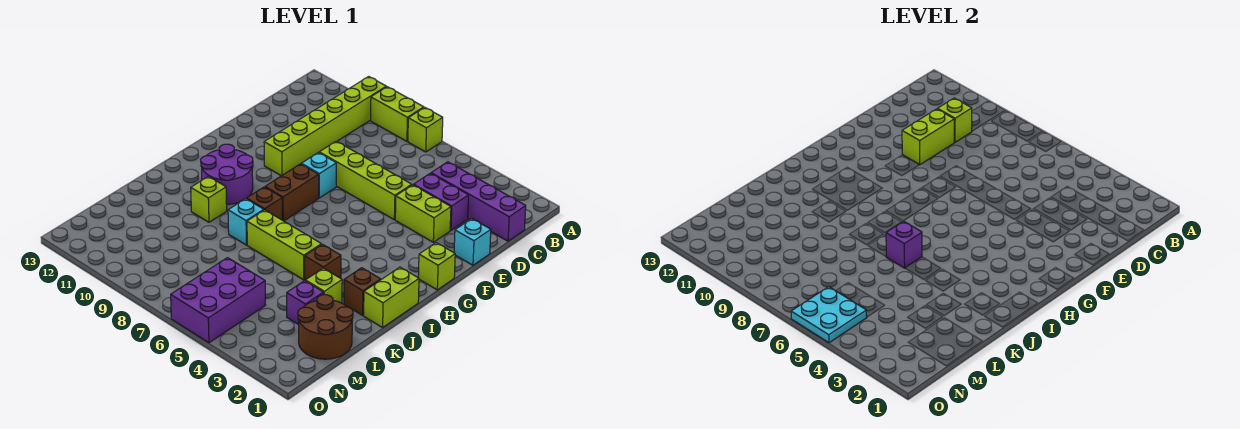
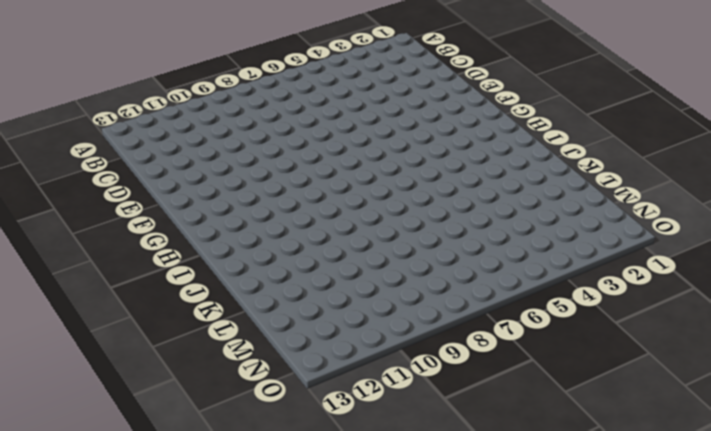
none -> lime 1x1 brick [408,107,443,152]
none -> lime 1x2 brick [371,87,424,141]
none -> lime 1x6 brick [264,77,386,176]

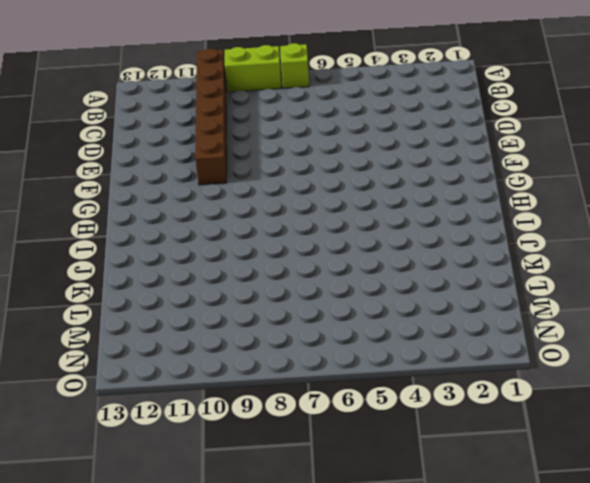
brown 1x6 brick [195,49,227,185] -> lime 1x6 brick [264,77,386,176]
none -> purple 1x4 brick [431,162,526,241]
none -> purple 1x2 brick [414,173,469,230]
none -> cyan 1x1 brick [454,219,491,265]

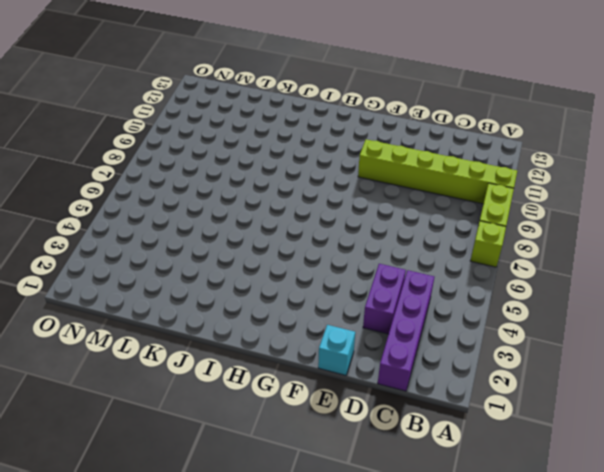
none -> lime 1x2 brick [395,185,451,242]
none -> lime 1x4 brick [319,141,412,220]
none -> cyan 1x1 brick [301,153,336,198]

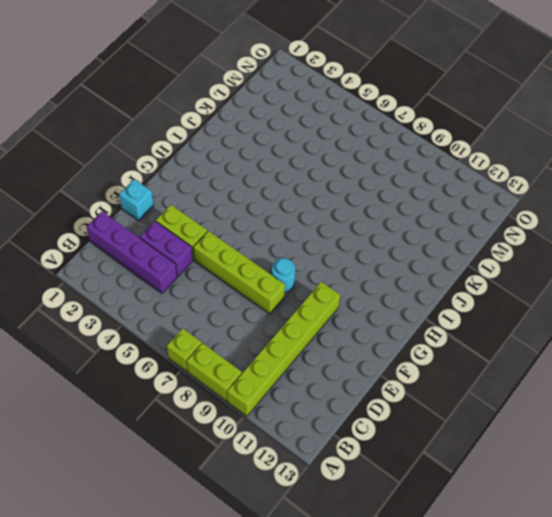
cyan 1x1 round brick [272,258,295,292] -> cyan 1x1 brick [301,153,336,198]
none -> lime 1x1 brick [418,243,455,290]
none -> brown 1x2 brick [265,164,319,221]
none -> purple 2x2 round brick [201,144,253,204]

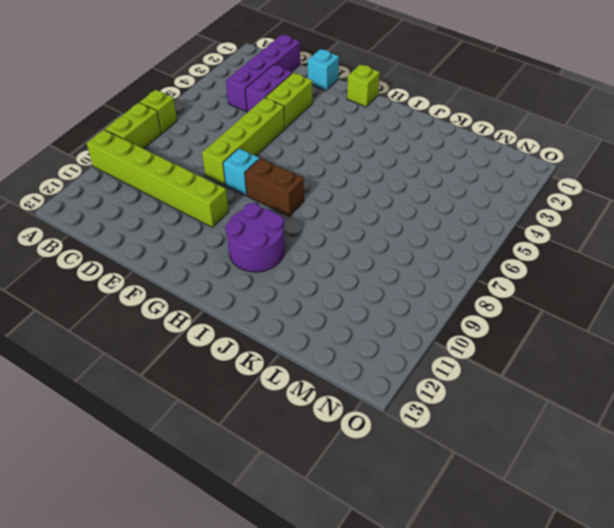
none -> lime 1x2 brick [364,267,419,327]
none -> brown 1x1 brick [247,187,282,220]
none -> brown 1x1 brick [344,268,381,315]

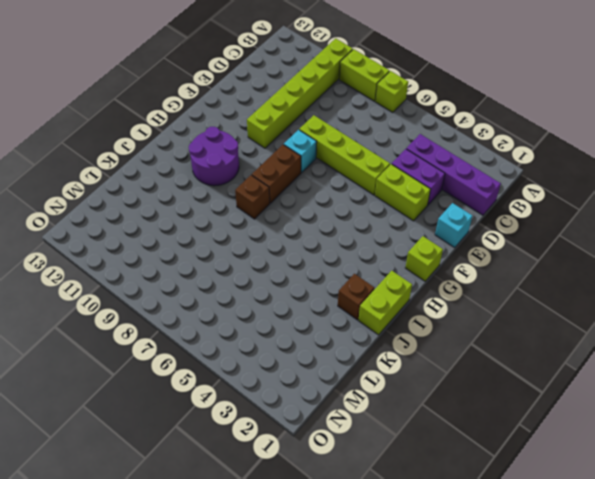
none -> brown 1x1 brick [305,244,341,281]
none -> lime 1x3 brick [247,210,321,280]
none -> cyan 1x1 brick [228,199,264,245]

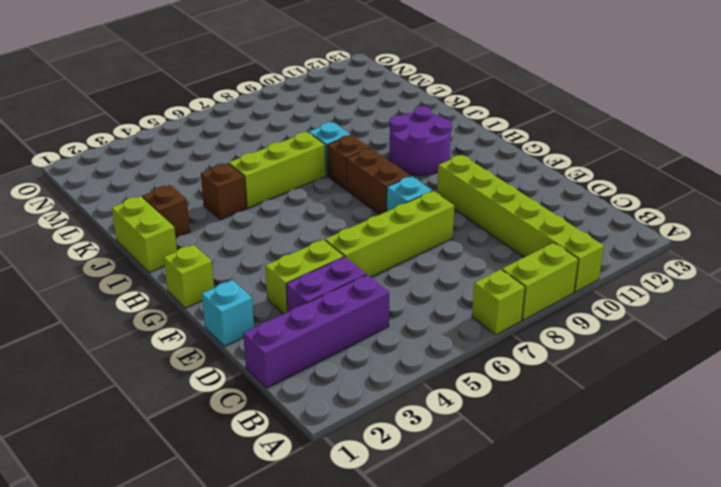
none -> lime 1x1 brick [191,177,227,222]
none -> lime 1x1 brick [306,268,342,303]
none -> brown 2x2 round brick [298,295,353,359]

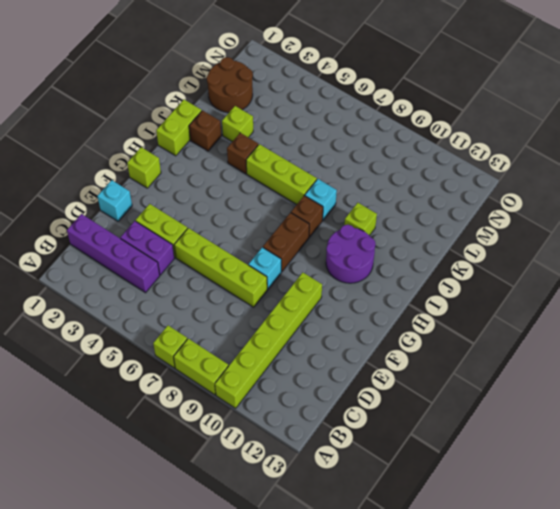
none -> purple 1x1 brick [287,281,323,325]
none -> purple 2x3 brick [171,258,265,343]
none -> lime 1x1 brick [938,98,972,142]

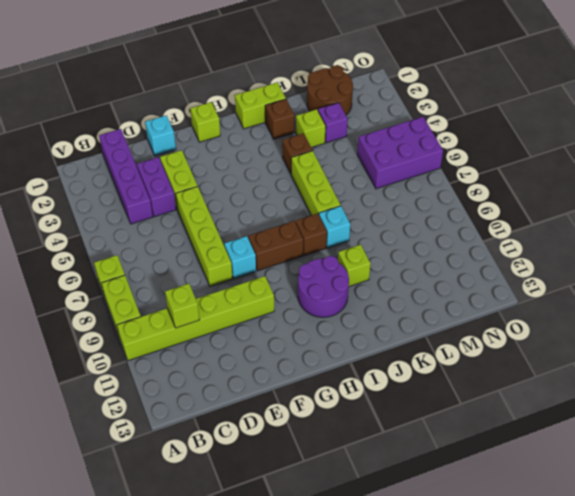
none -> lime 1x2 brick [902,109,954,165]
none -> purple 1x1 brick [886,221,922,268]
none -> cyan 2x2 plate [791,287,867,343]

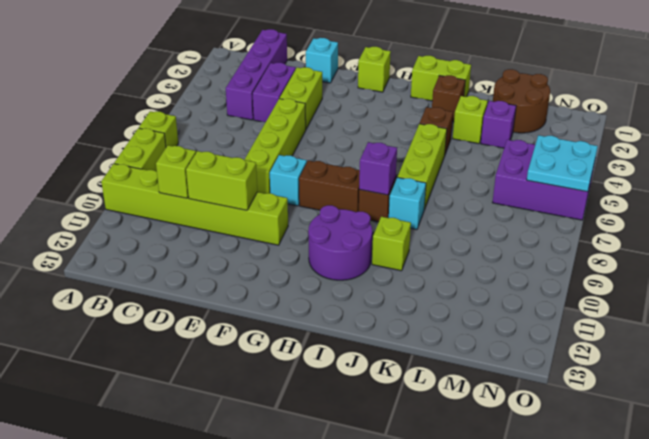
purple 1x1 brick [359,142,397,195] -> purple 1x1 brick moved to [886,221,922,268]

